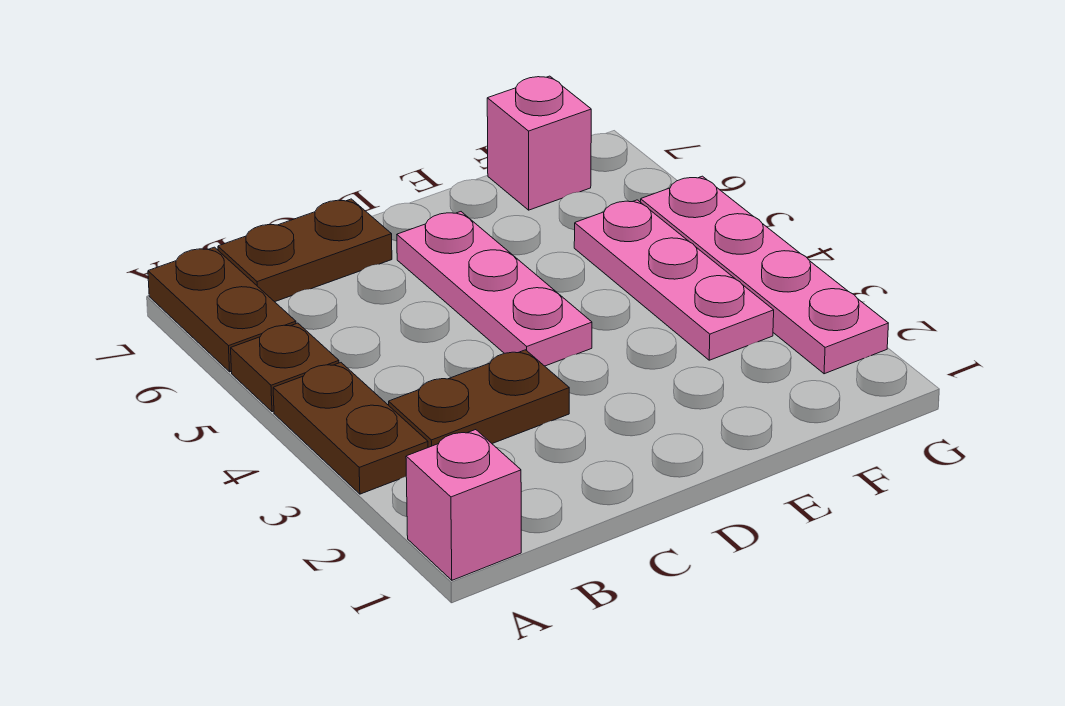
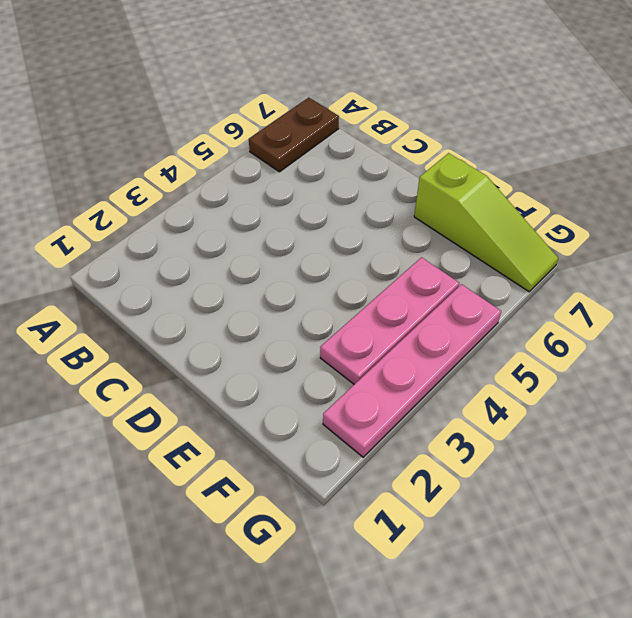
lime 1x3 slope [414,153,558,292] -> pink 1x1 brick [487,76,591,210]
none -> pink 1x1 brick [406,430,521,580]
none -> brown 1x2 plate [273,363,428,494]

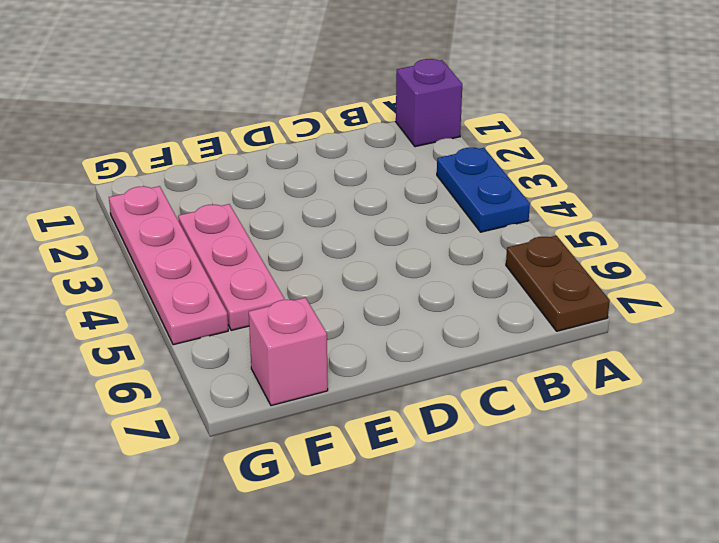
purple 1x1 brick [396,59,462,147] -> pink 1x1 brick [406,430,521,580]
blue 1x2 plate [437,148,530,232] -> brown 1x2 plate [273,363,428,494]
none -> brown 1x1 plate [231,323,339,412]
none -> brown 1x2 plate [389,350,569,447]

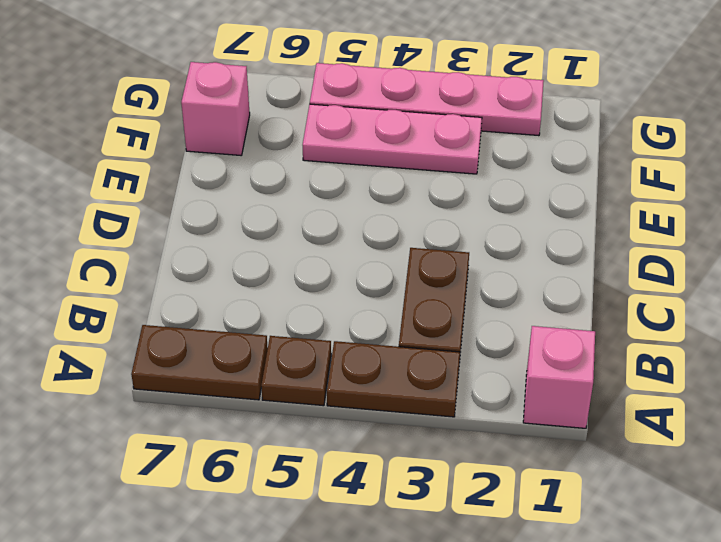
none -> brown 1x2 plate [218,199,392,302]
none -> pink 1x3 plate [397,212,592,366]

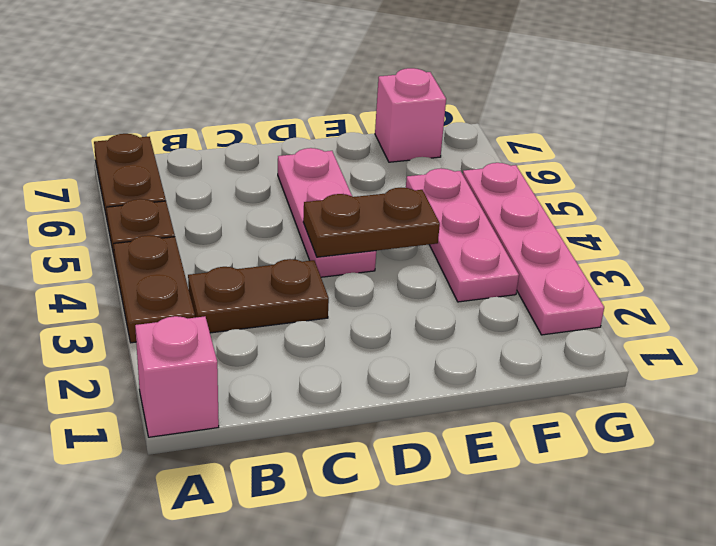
brown 1x2 plate [303,188,440,257] -> brown 1x2 plate moved to [218,199,392,302]

